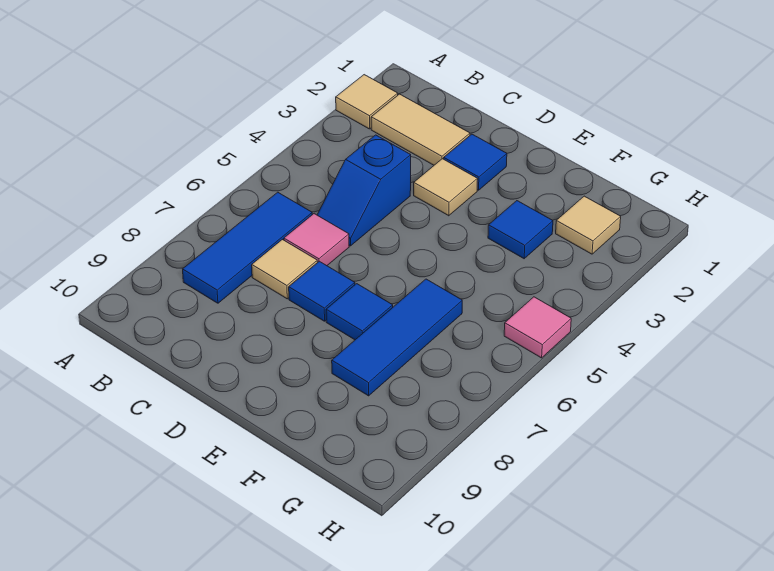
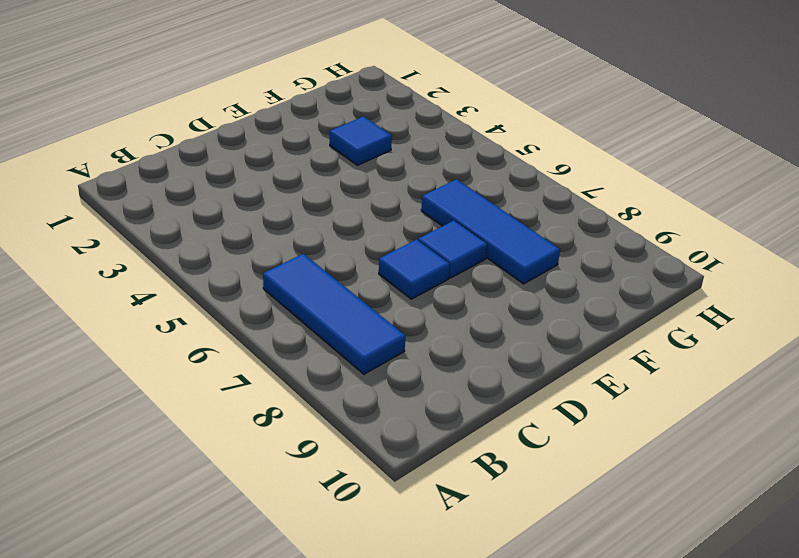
none -> tan 1x1 tile [336,75,398,129]
none -> tan 1x2 tile [371,94,470,165]
none -> blue 1x2 slope [317,135,411,246]

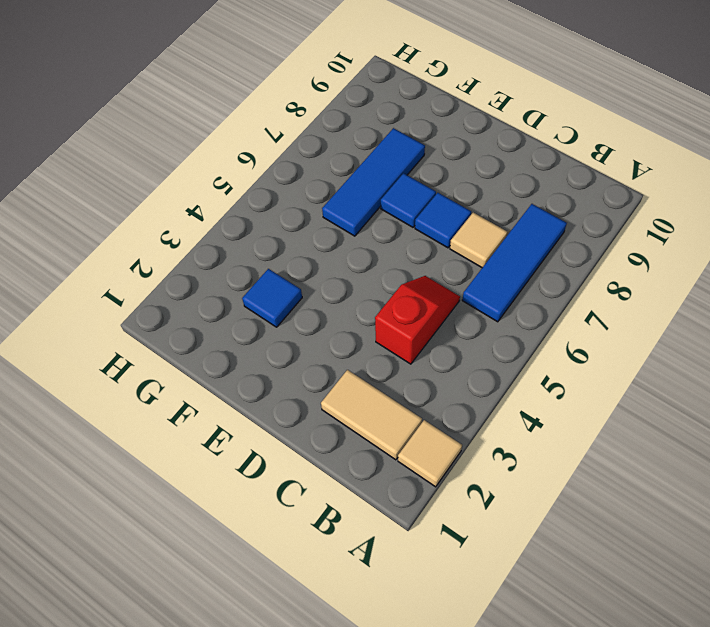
red 1x2 slope [375,276,460,364] -> blue 1x2 slope [317,135,411,246]
none -> pink 1x1 tile [284,214,349,266]
none -> blue 1x1 tile [444,134,507,190]
none -> tan 1x1 tile [414,159,478,216]

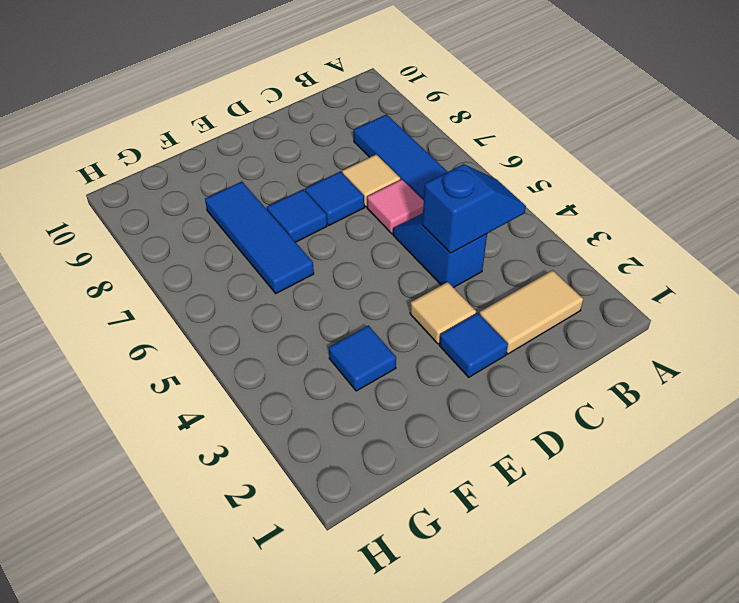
blue 1x2 slope [422,164,526,253] -> none
none -> tan 1x1 tile [336,75,398,129]
none -> tan 1x1 tile [556,196,621,254]
none -> pink 1x1 tile [504,297,571,358]

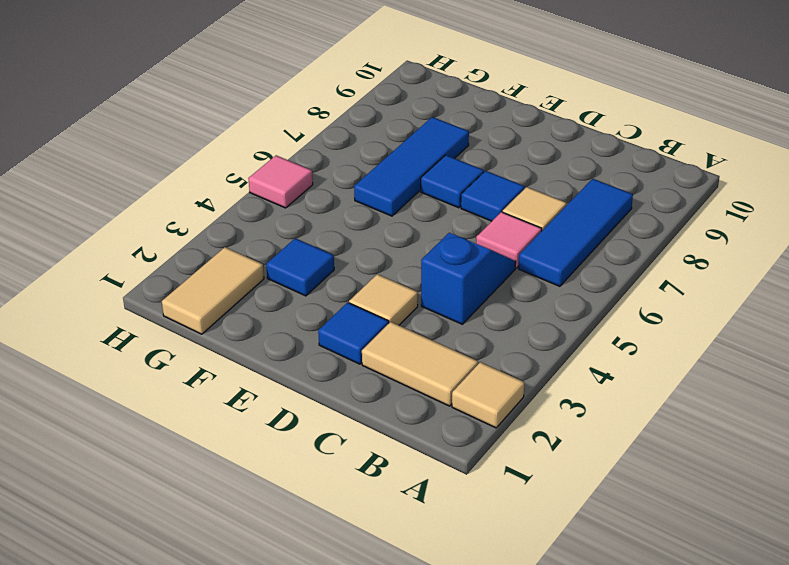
tan 1x2 tile [162,247,264,334] -> tan 1x1 tile [556,196,621,254]

